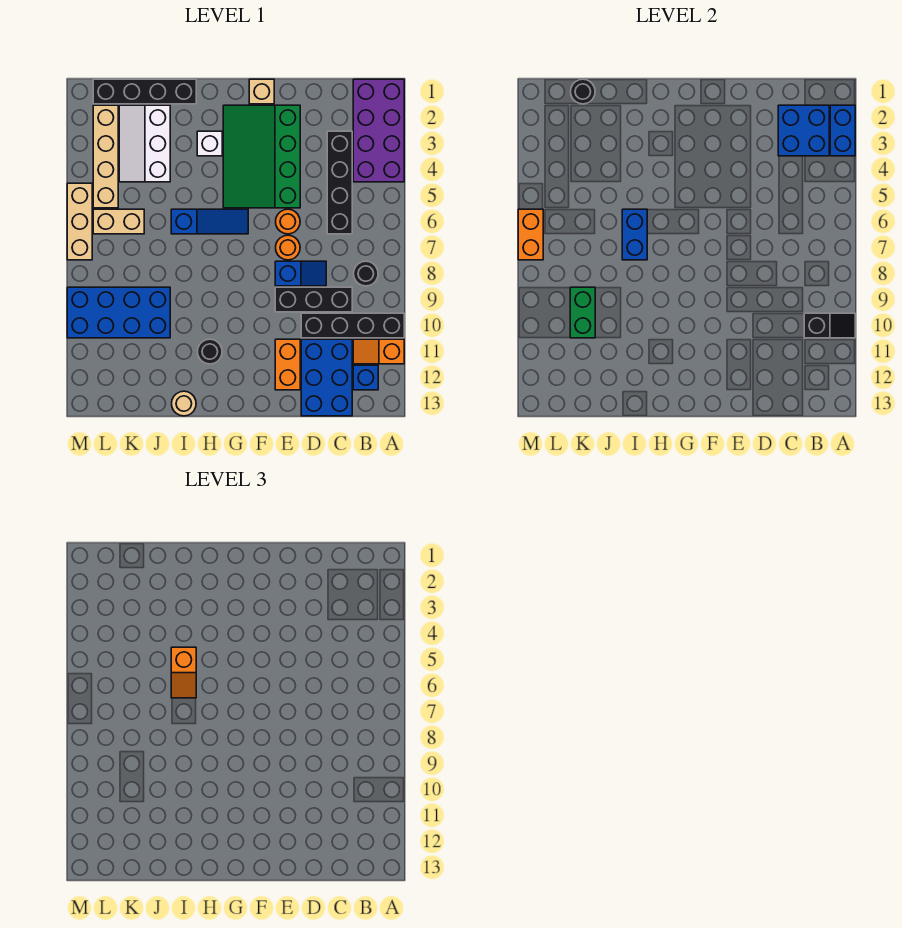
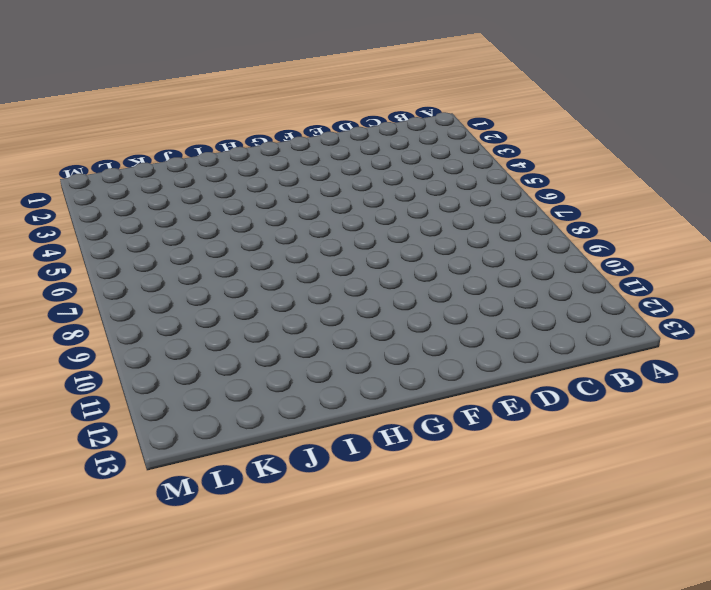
none -> purple 2x4 brick [353,79,404,182]
none -> black 1x4 brick [301,313,404,338]
none -> orange 1x2 slope [353,339,404,364]
none -> black 1x1 round brick [354,261,378,286]

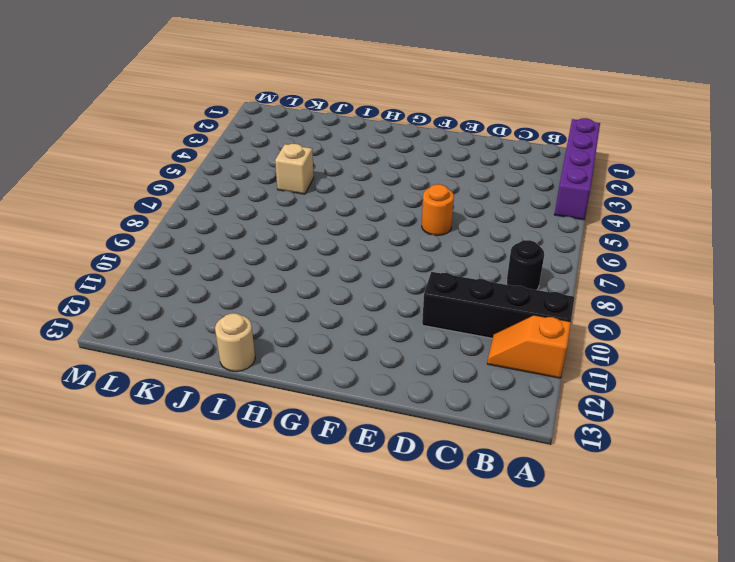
purple 1x4 brick [554,118,600,220] -> purple 2x4 brick [353,79,404,182]
tan 1x1 brick [275,144,314,194] -> tan 1x1 brick moved to [249,79,274,104]
none -> blue 1x1 brick [353,365,378,390]
none -> black 1x4 brick [327,131,352,234]
none -> black 1x3 brick [275,287,352,312]
none -> blue 2x3 brick [301,339,352,416]

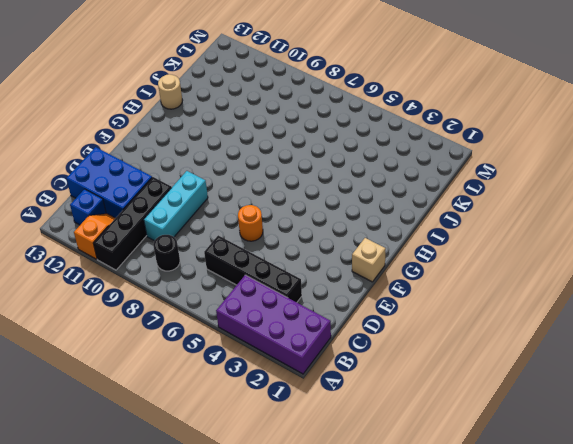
cyan 1x3 brick [144,171,208,241] -> black 1x3 brick [275,287,352,312]
none -> blue 1x2 slope [275,261,326,286]
none -> green 3x4 slope [223,105,300,208]
none -> orange 1x1 round brick [276,235,300,260]
none -> orange 1x2 brick [275,339,300,390]

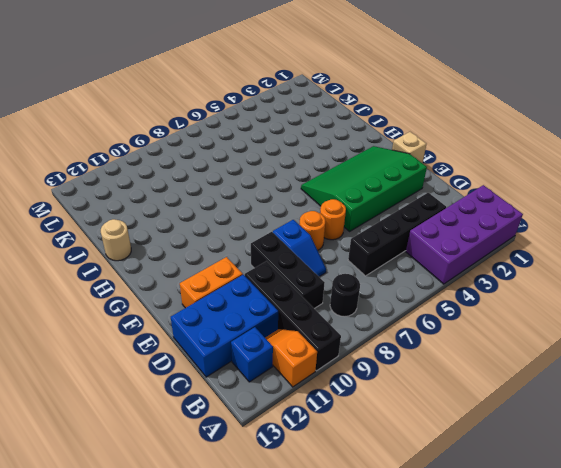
none -> blue 1x3 slope [171,209,248,234]
none -> white 1x1 brick [197,131,222,156]
none -> black 1x1 round brick [198,339,222,364]
none -> black 1x4 brick [93,79,196,104]

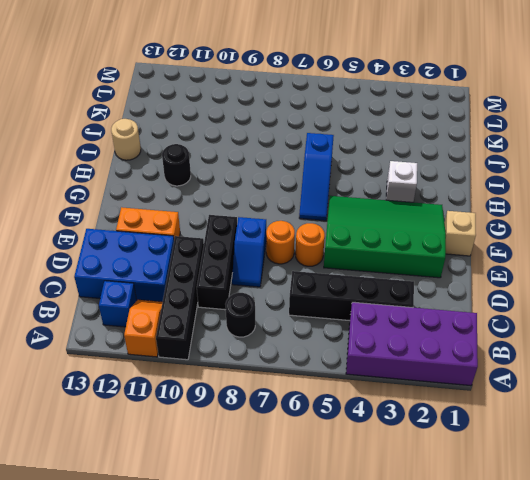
none -> black 1x4 brick [93,79,196,104]
none -> white 2x3 slope [119,105,170,182]
none -> blue 2x4 brick [67,287,170,338]
none -> tan 1x2 brick [93,209,144,234]

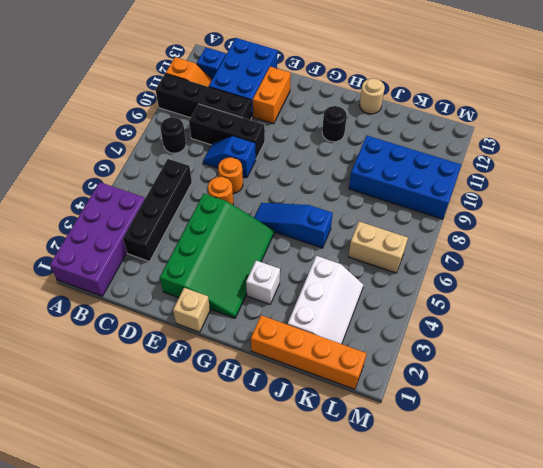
orange 1x4 brick [251,315,367,389] -> black 1x4 brick [93,79,196,104]
none -> tan 1x4 brick [93,105,118,208]
none -> tan 1x3 brick [67,183,92,260]
none -> blue 1x2 brick [830,105,855,156]
none -> black 1x2 slope [804,313,855,338]

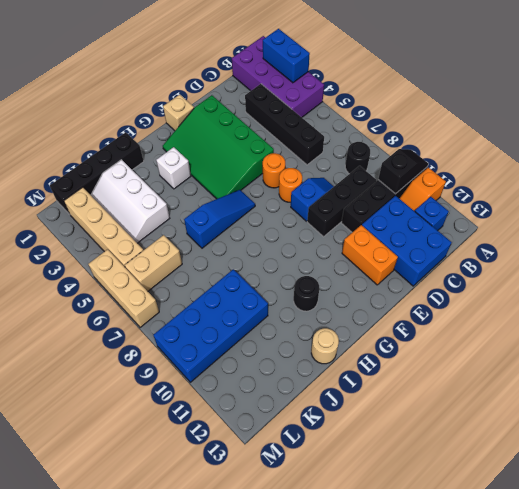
none -> blue 2x2 brick [778,105,829,156]
none -> blue 1x2 brick [622,209,647,260]
none -> black 1x1 round brick [571,79,595,104]
none -> green 1x2 brick [570,287,595,338]

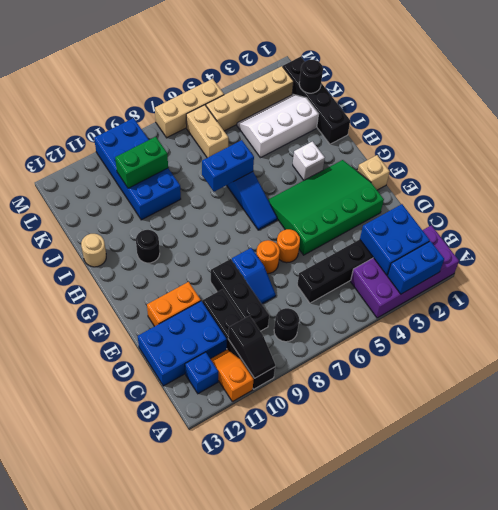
none -> orange 1x2 brick [518,209,543,260]
none -> orange 1x2 slope [171,647,196,698]

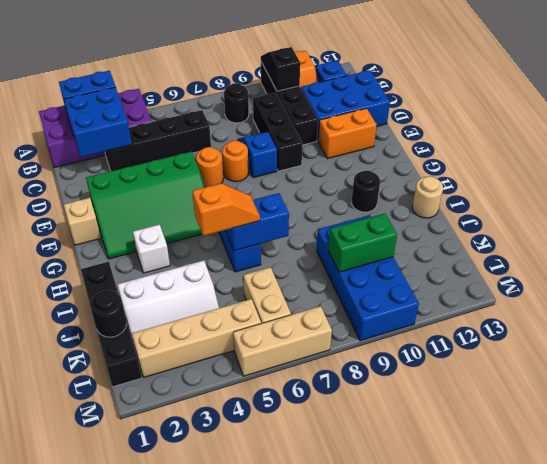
none -> orange 1x2 brick [518,209,543,260]

